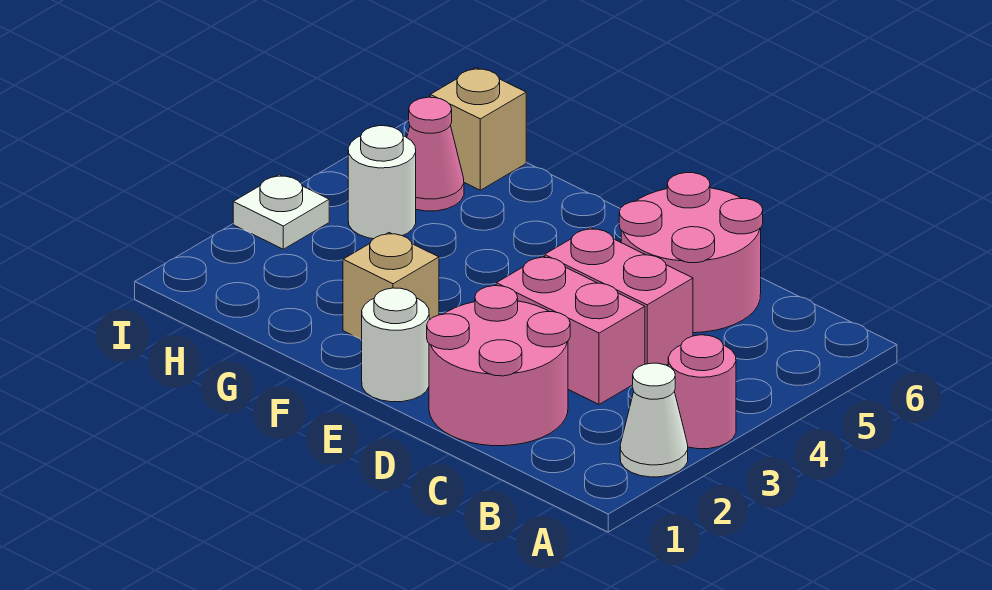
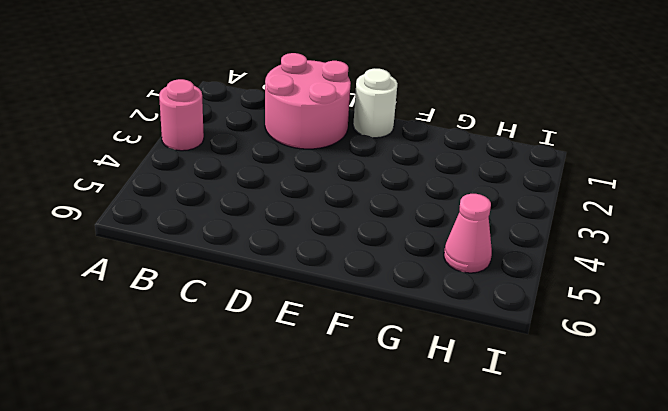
none -> white 1x1 cone [620,363,688,477]
none -> pink 1x2 brick [496,256,645,404]
none -> pink 1x2 brick [545,228,693,365]

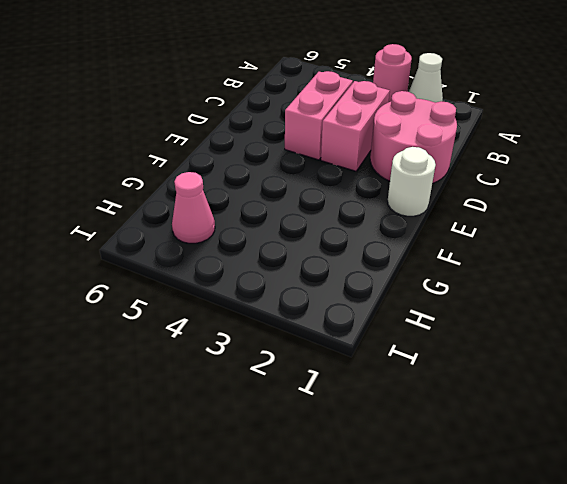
none -> pink 2x2 round brick [619,173,763,333]
none -> tan 1x1 brick [343,233,439,340]
none -> white 1x1 round brick [348,126,416,239]

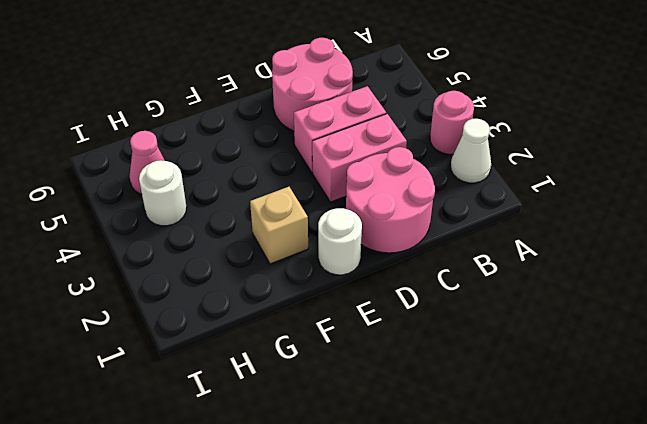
none -> tan 1x1 brick [430,68,526,190]
none -> white 1x1 plate [233,175,329,249]

